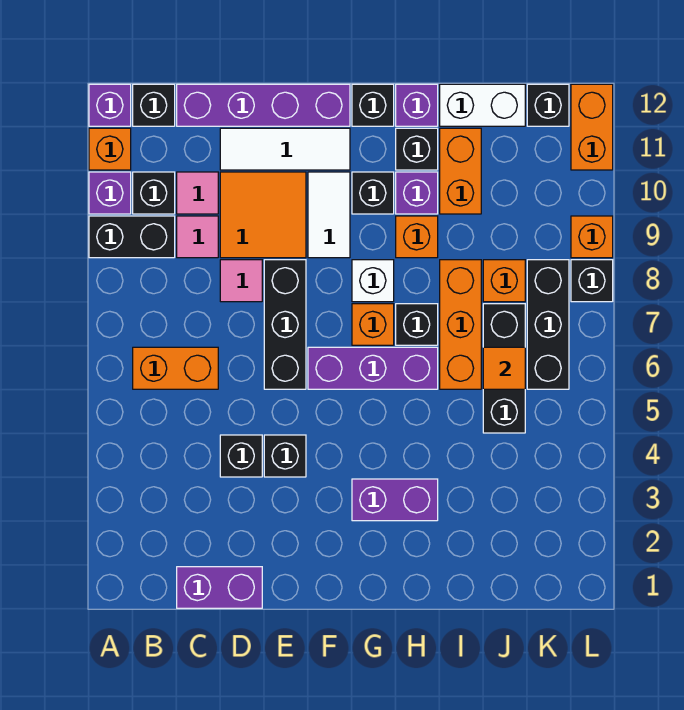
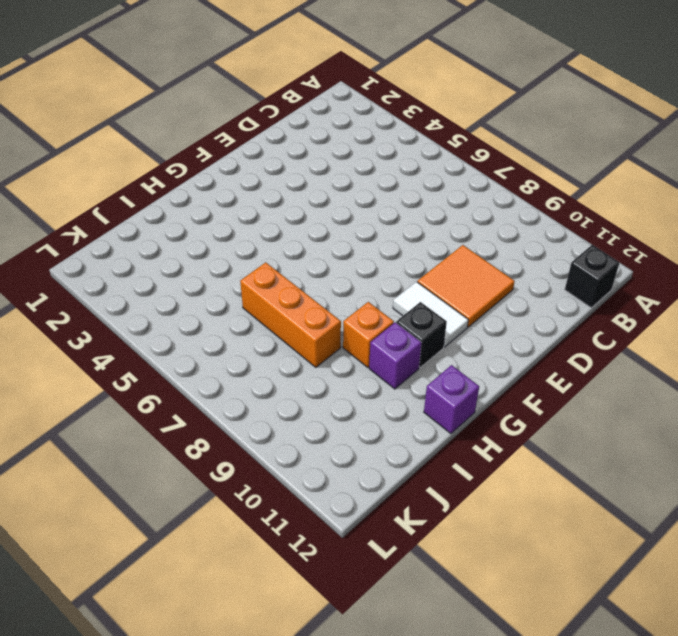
none -> black 1x2 brick [89,216,175,258]
none -> purple 1x1 brick [89,172,131,214]
none -> orange 1x1 brick [89,128,131,170]
none -> purple 1x1 brick [89,84,131,126]

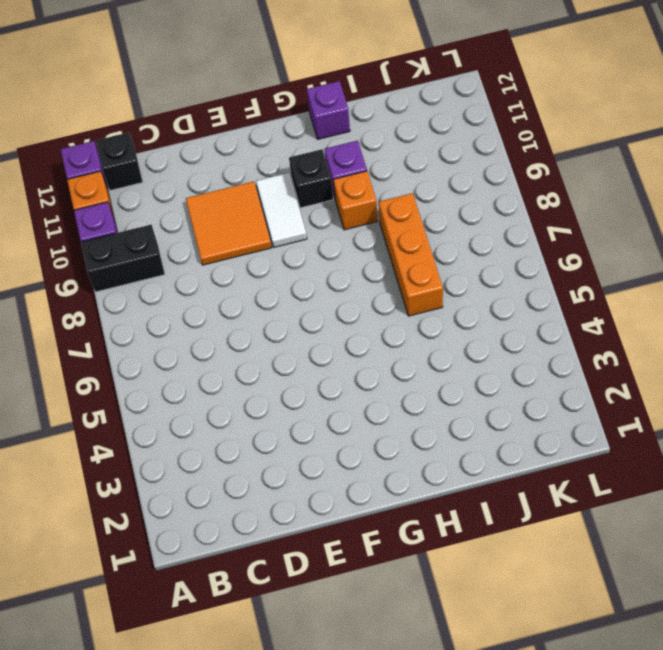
none -> orange 1x2 brick [133,347,218,389]
none -> black 1x1 brick [133,172,175,214]
none -> purple 1x2 brick [177,567,262,608]
none -> pink 1x1 tile [177,216,218,258]

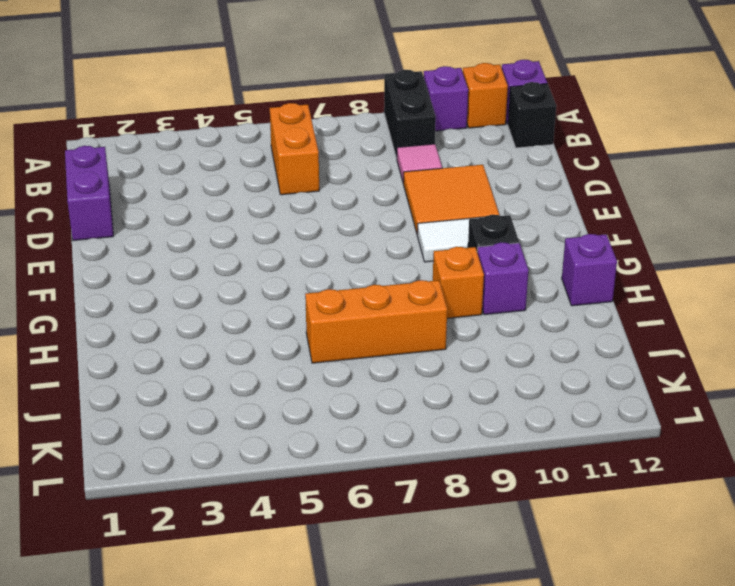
none -> black 1x1 brick [133,172,175,214]
none -> pink 1x1 tile [177,172,218,214]
none -> purple 1x4 brick [177,84,350,126]
none -> black 1x1 brick [220,435,262,477]

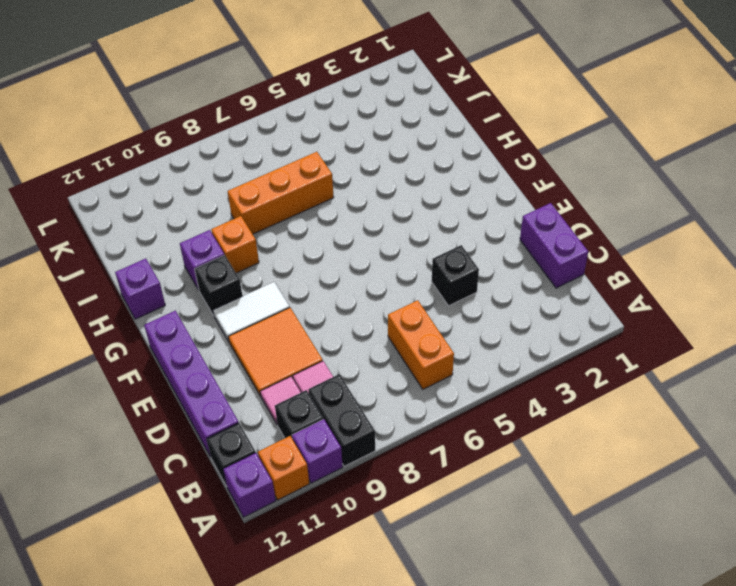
none -> pink 1x1 tile [220,260,262,302]
none -> white 1x3 tile [220,128,350,170]
none -> black 1x1 brick [264,435,306,477]
none -> black 1x3 brick [264,260,306,389]

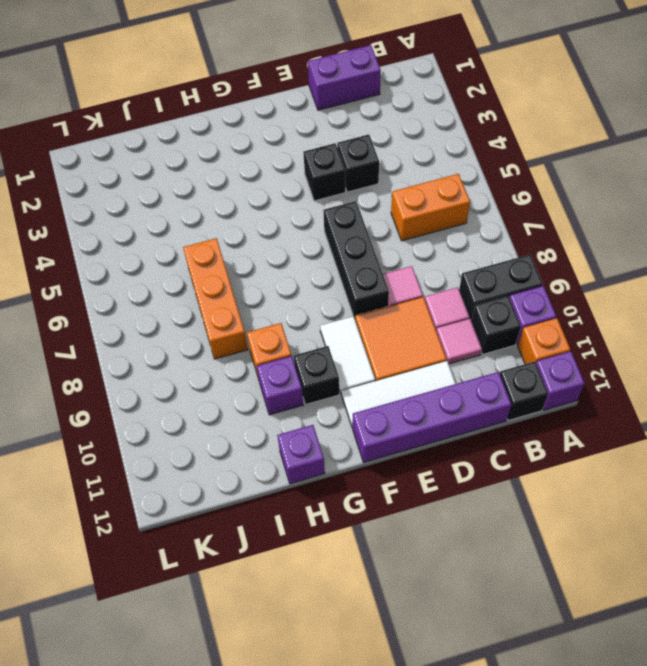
none -> purple 1x3 brick [308,347,438,389]
none -> purple 1x2 brick [352,479,438,521]
none -> orange 1x1 brick [352,304,394,345]
none -> white 1x1 brick [352,260,394,302]

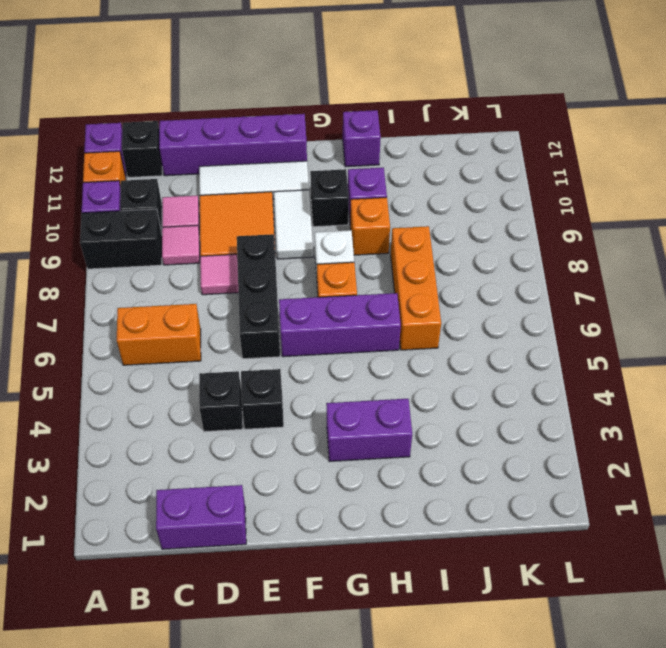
none -> black 1x1 brick [352,84,394,126]
none -> black 1x1 brick [396,304,438,345]
none -> black 1x1 brick [396,128,438,170]
none -> orange 1x2 brick [440,128,481,214]

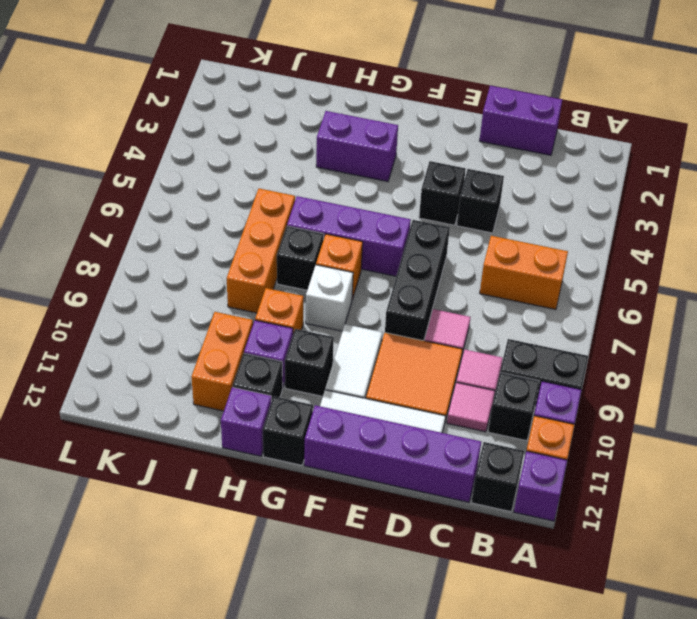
none -> white 1x2 brick [440,84,525,126]
none -> black 1x3 brick [483,304,525,433]
none -> orange 1x1 brick [483,260,525,302]
none -> black 1x3 brick [527,260,569,389]

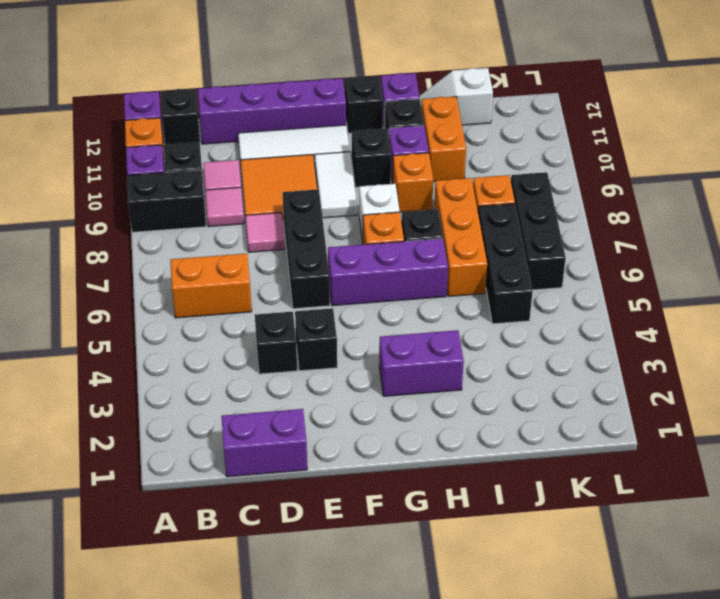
white 1x2 slope [420,68,493,125] -> white 1x2 brick [440,84,525,126]
none -> black 1x1 brick [527,84,569,126]
none -> black 1x1 brick [571,260,613,302]
none -> orange 1x1 brick [571,216,613,258]
none -> orange 1x2 brick [571,84,613,170]

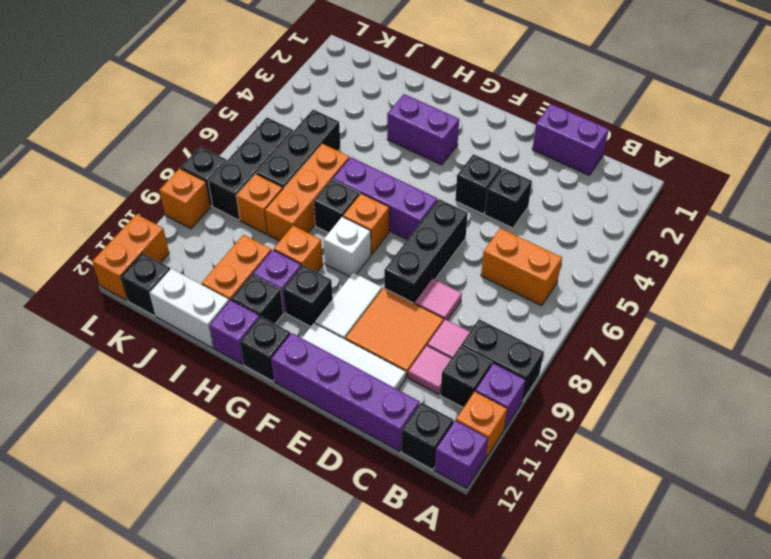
none -> orange 1x1 tile [483,347,525,389]

